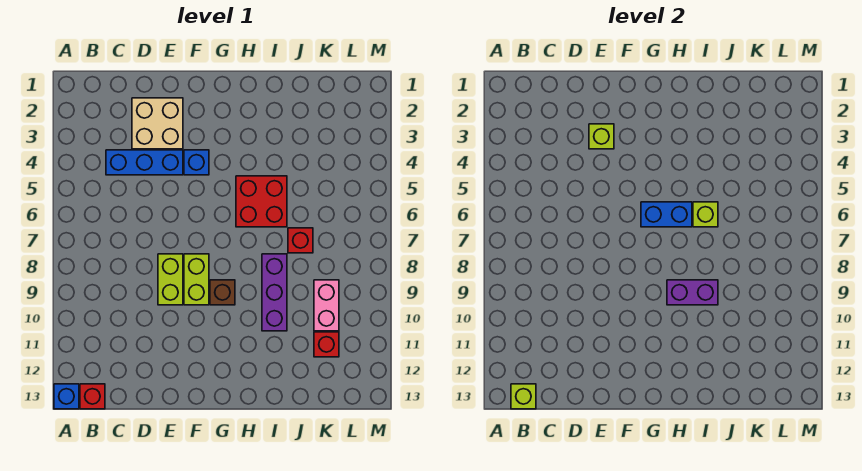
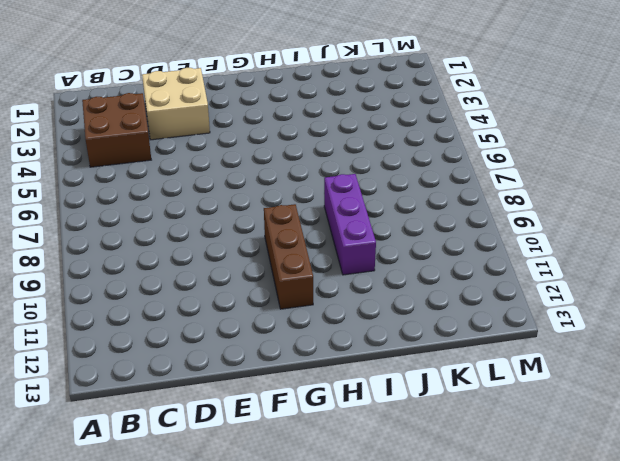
brown 2x2 brick [82,93,151,167] -> blue 1x3 brick [106,150,183,175]
brown 1x3 brick [264,204,313,309] -> brown 1x1 brick [210,280,235,305]
none -> blue 1x1 brick [54,384,79,409]
none -> red 1x1 brick [80,384,105,409]
none -> lime 1x2 brick [158,254,183,305]

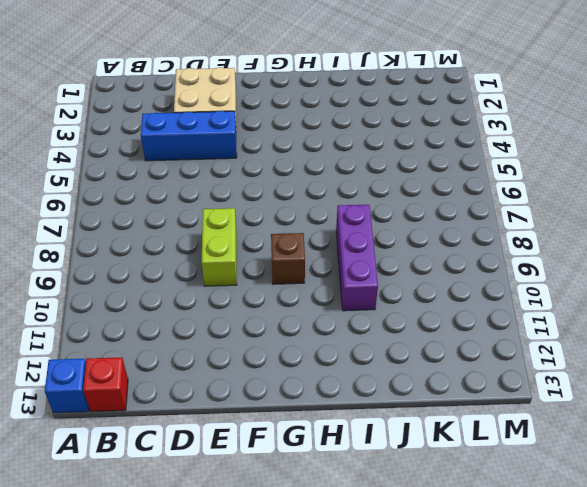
none -> blue 1x1 brick [184,150,209,175]
none -> lime 1x2 brick [184,254,209,305]
none -> red 2x2 brick [236,176,287,227]

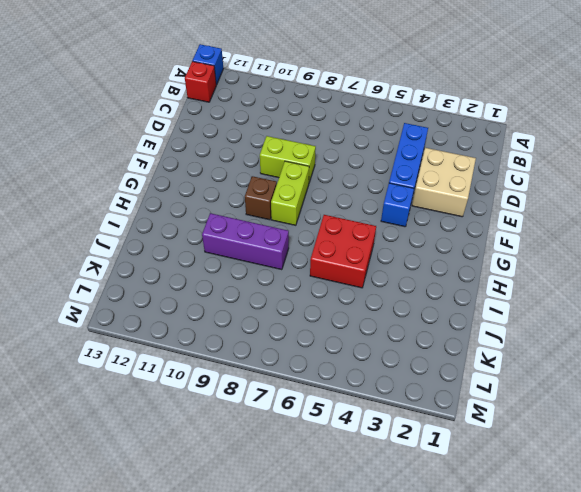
lime 1x2 brick [271,161,309,225] -> lime 1x2 brick turned to [184,254,209,305]
none -> red 1x1 brick [288,228,313,253]
none -> pink 1x2 brick [314,280,339,331]
none -> red 1x1 brick [314,332,339,357]

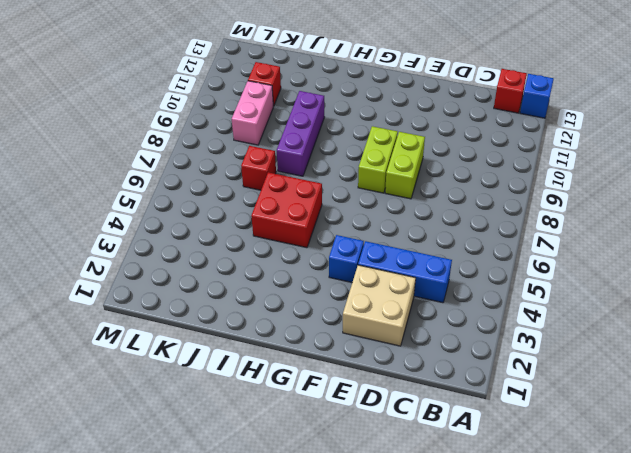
none -> brown 1x1 brick [210,280,235,305]
none -> lime 1x1 brick [511,384,536,409]
none -> lime 1x1 brick [589,124,614,149]

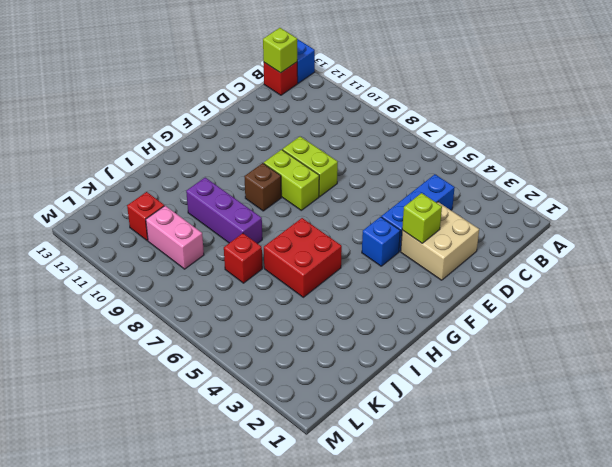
none -> blue 1x2 brick [641,202,692,227]
none -> purple 1x2 brick [667,280,718,305]
none -> lime 1x1 brick [693,202,718,227]

